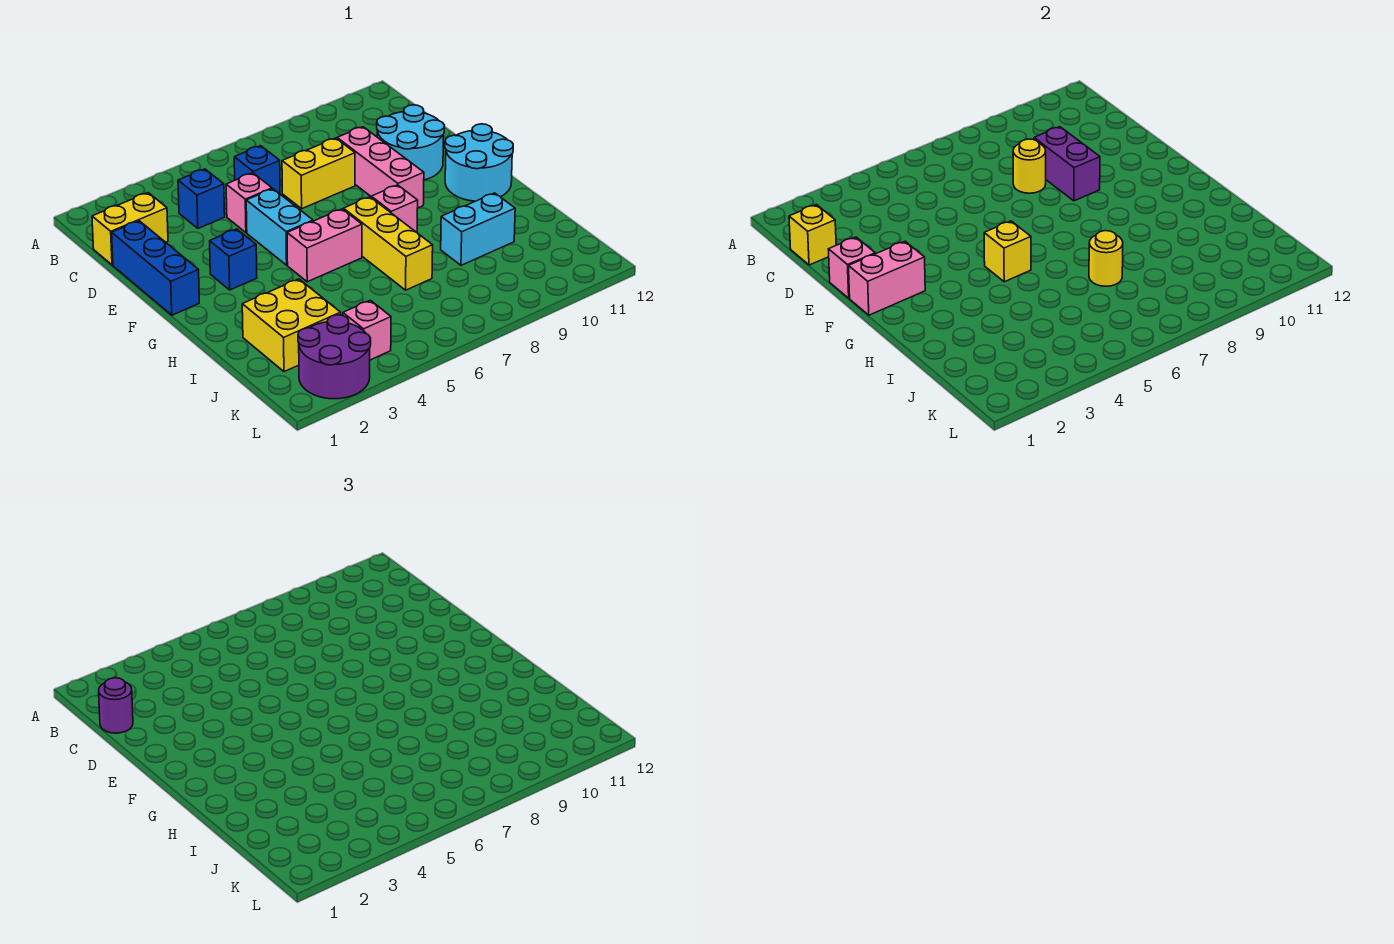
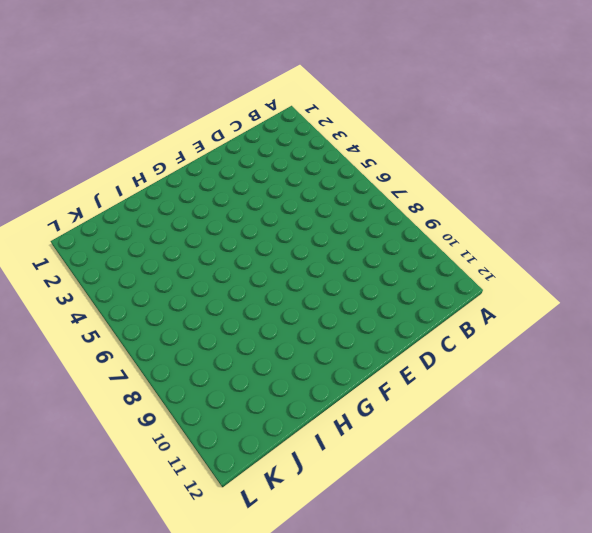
none -> yellow 1x2 brick [92,193,168,265]
none -> blue 1x1 brick [178,169,225,228]
none -> blue 1x1 brick [234,146,280,194]

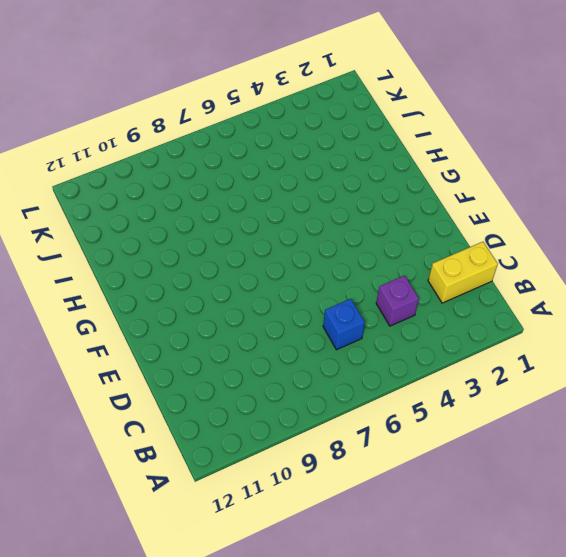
purple 1x1 brick [376,276,419,326] -> blue 1x1 brick [178,169,225,228]
none -> blue 1x3 brick [112,221,199,315]
none -> pink 1x1 brick [226,173,272,233]
none -> yellow 1x2 brick [282,138,355,209]

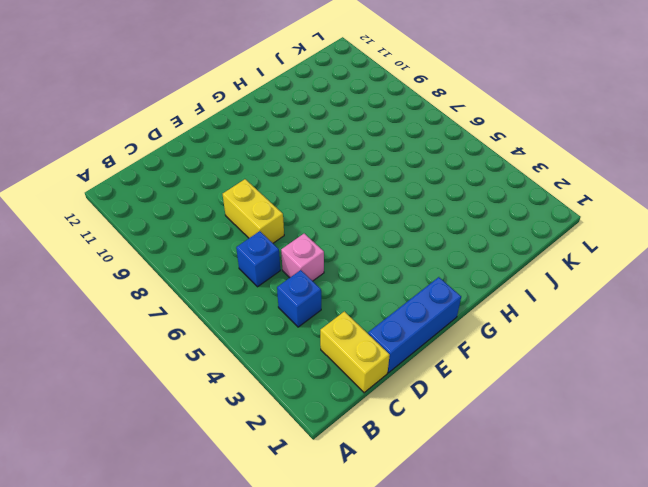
none -> pink 1x3 brick [337,127,424,208]
none -> cyan 2x2 round brick [377,105,444,180]
none -> cyan 1x2 brick [246,189,313,265]

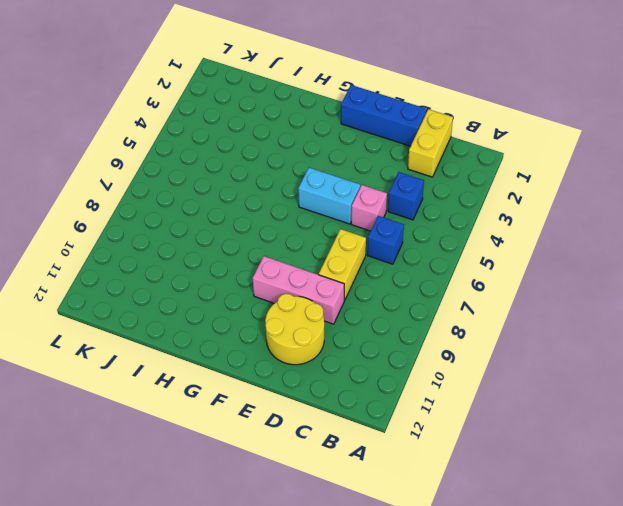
yellow 2x2 round brick [265,294,324,365] -> cyan 2x2 round brick [377,105,444,180]
none -> blue 1x1 brick [210,229,257,290]
none -> cyan 2x2 round brick [445,124,513,201]
none -> pink 1x2 brick [287,209,362,282]

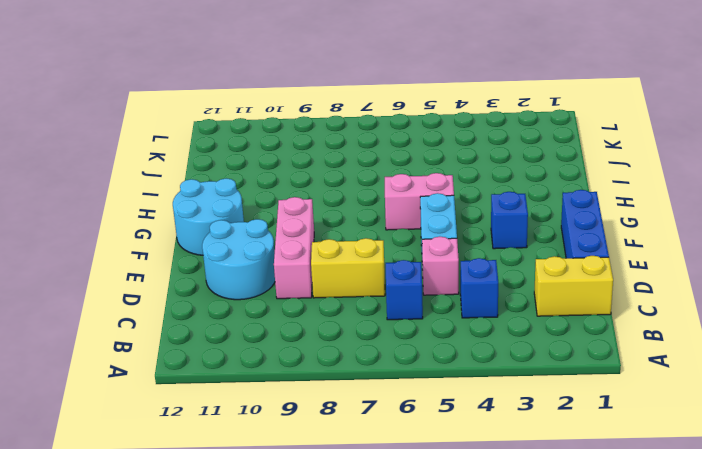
none -> yellow 1x3 brick [343,197,433,290]
none -> pink 1x1 brick [371,185,418,233]
none -> yellow 2x2 brick [242,279,341,372]

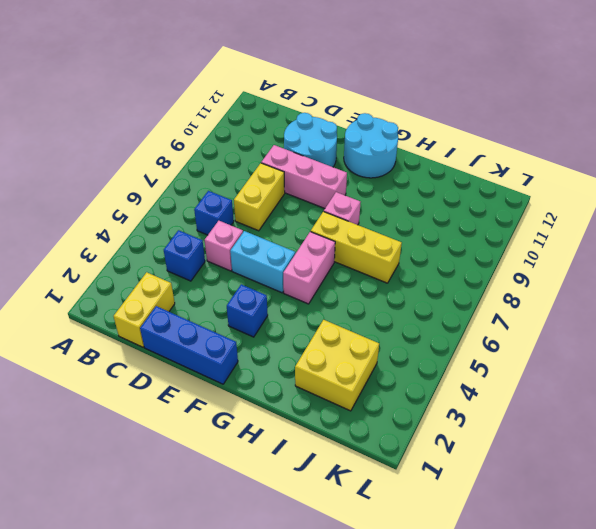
none -> cyan 1x2 brick [441,193,515,265]
none -> purple 2x2 round brick [298,315,371,399]
none -> pink 1x1 brick [343,300,391,360]

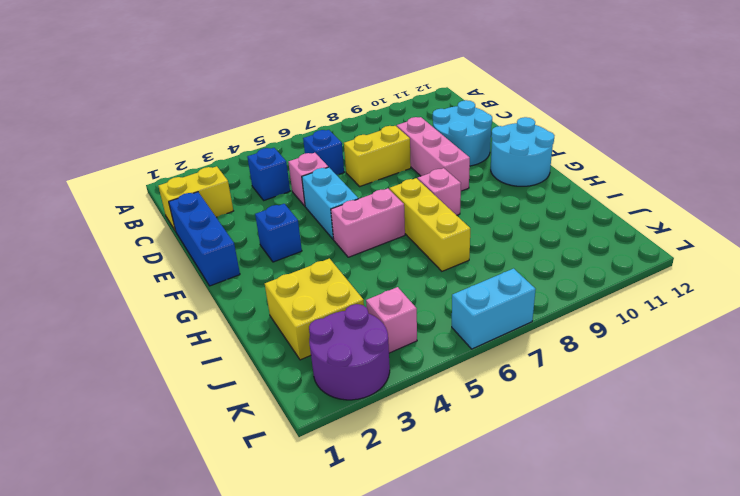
cyan 1x2 brick [452,269,536,349] -> cyan 1x2 brick moved to [441,193,515,265]
none -> yellow 1x1 brick [789,205,836,265]
none -> yellow 1x1 round brick [1013,139,1046,193]
none -> purple 1x2 brick [1034,127,1100,201]

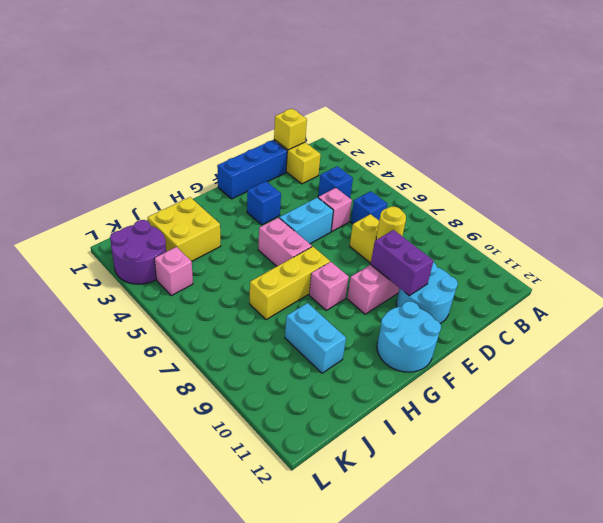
purple 1x2 brick [371,230,433,296] -> purple 1x2 brick turned to [1034,127,1100,201]
none -> pink 1x1 brick [828,237,875,298]
none -> pink 1x2 brick [849,241,925,315]
none -> yellow 1x1 brick [984,221,1031,282]

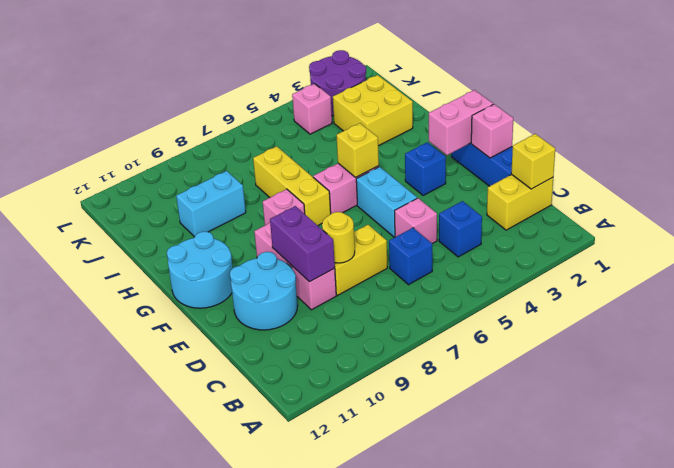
none -> yellow 1x1 round brick [1089,231,1123,286]
none -> purple 1x1 round brick [99,678,133,733]

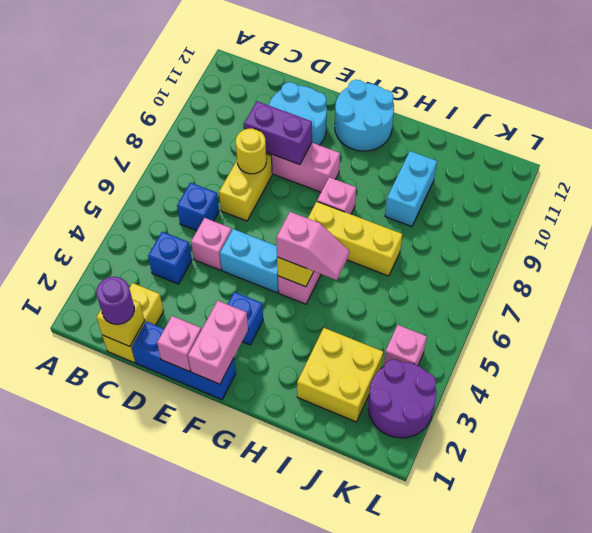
pink 1x2 slope [276,212,350,280] -> none
none -> yellow 1x1 round brick [1089,231,1123,286]

